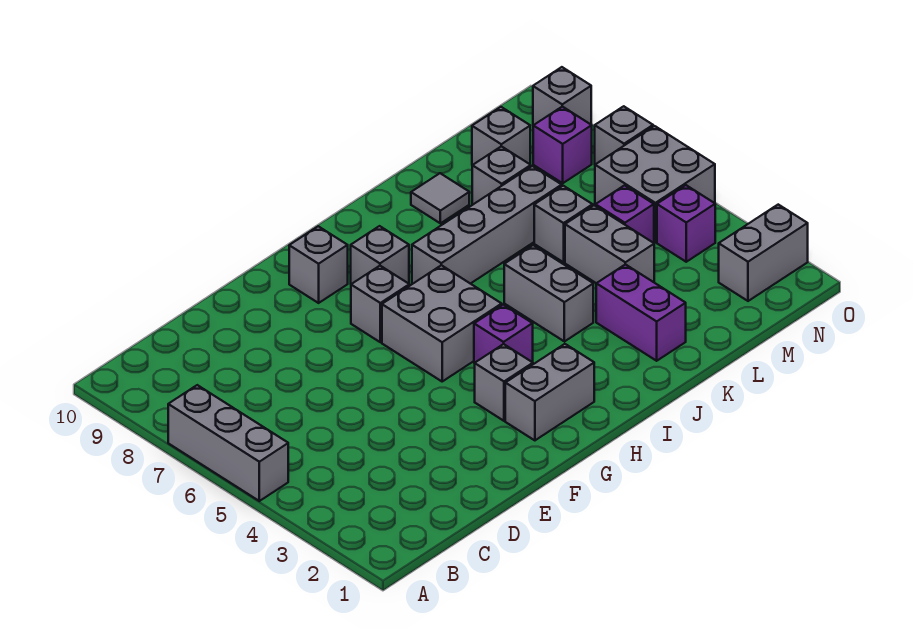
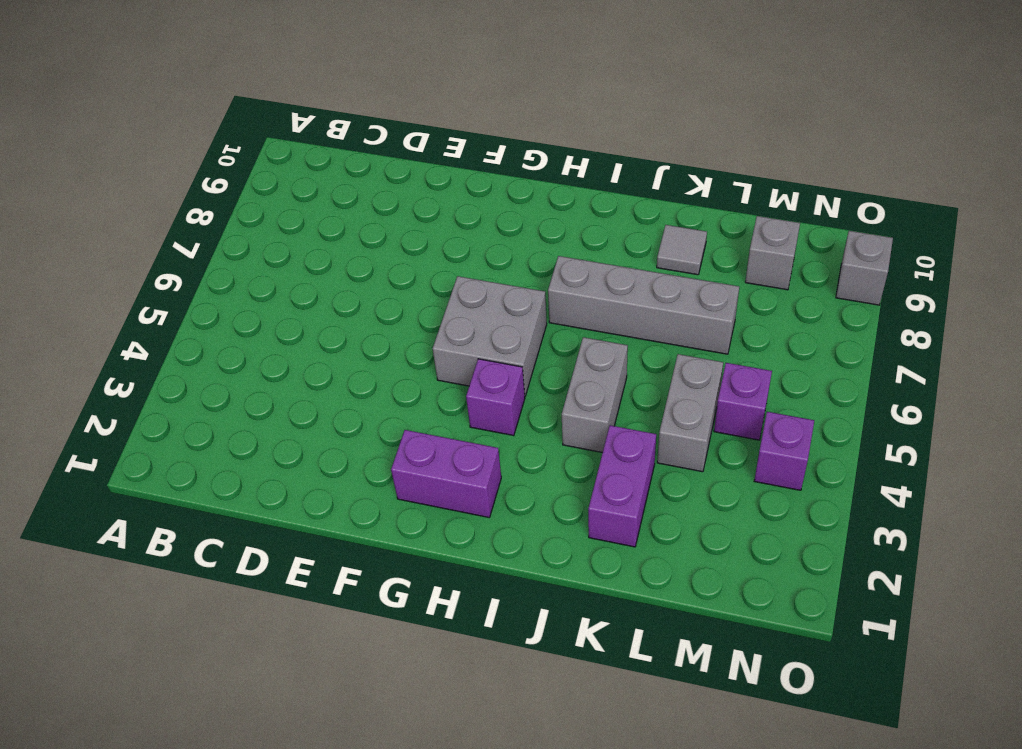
purple 1x2 brick [391,430,501,518] -> grey 1x2 brick [505,344,594,440]
none -> grey 1x3 brick [168,385,288,501]
none -> grey 1x1 brick [475,344,533,421]
none -> grey 1x1 brick [351,266,409,342]

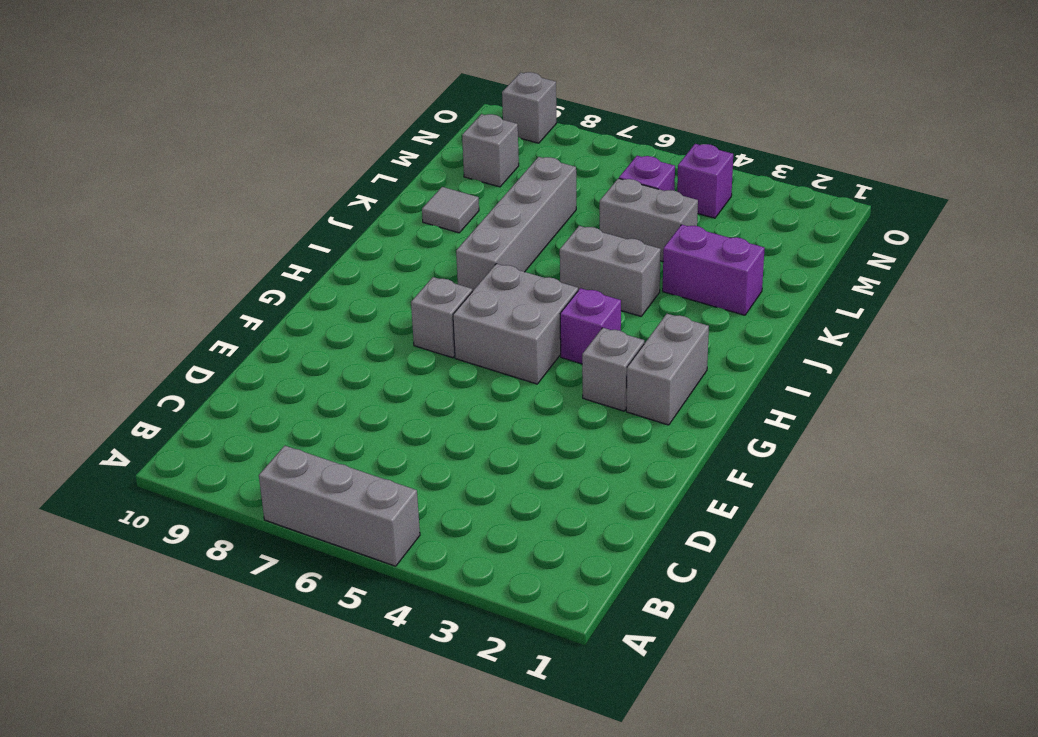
none -> grey 1x1 brick [289,226,348,303]
none -> grey 1x1 brick [351,226,409,284]
none -> grey 1x1 brick [534,186,593,262]

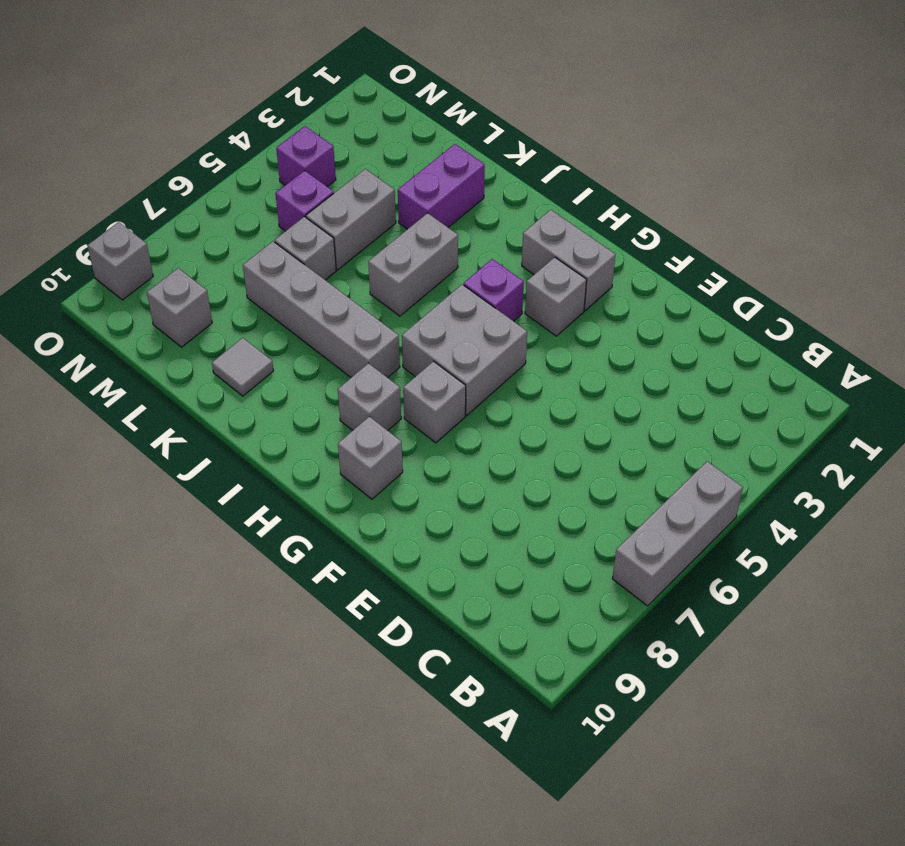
none -> grey 1x1 brick [472,146,531,205]
none -> grey 1x2 brick [719,205,808,301]
none -> grey 2x2 brick [595,126,715,242]

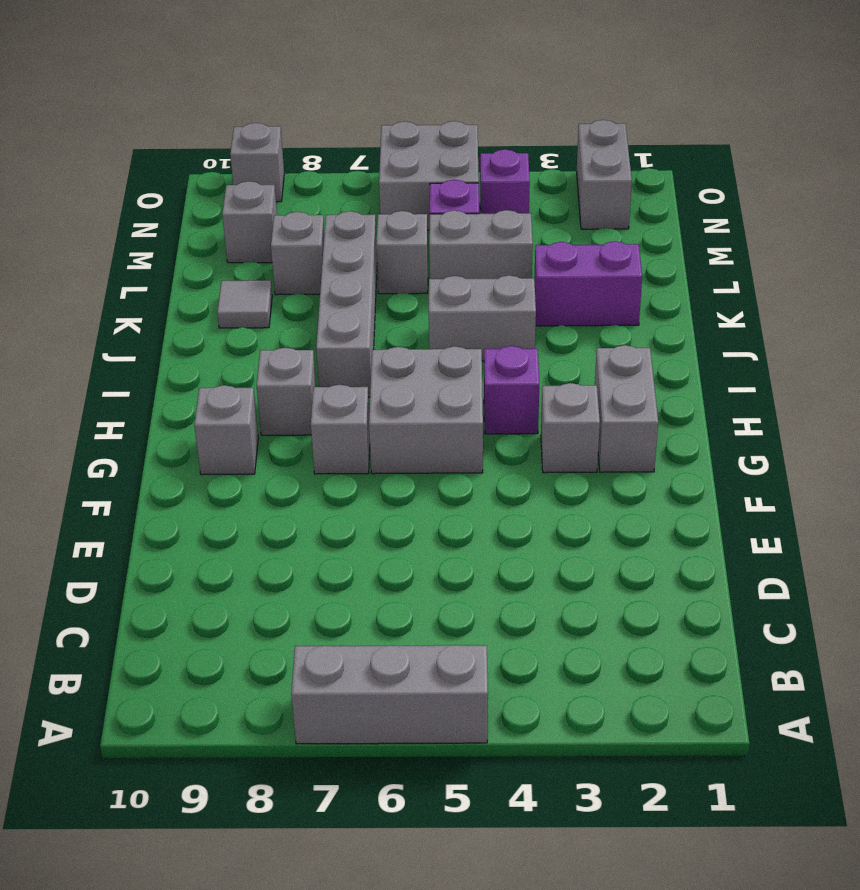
none -> purple 1x1 brick [533,107,592,183]
none -> grey 1x1 brick [595,106,653,164]

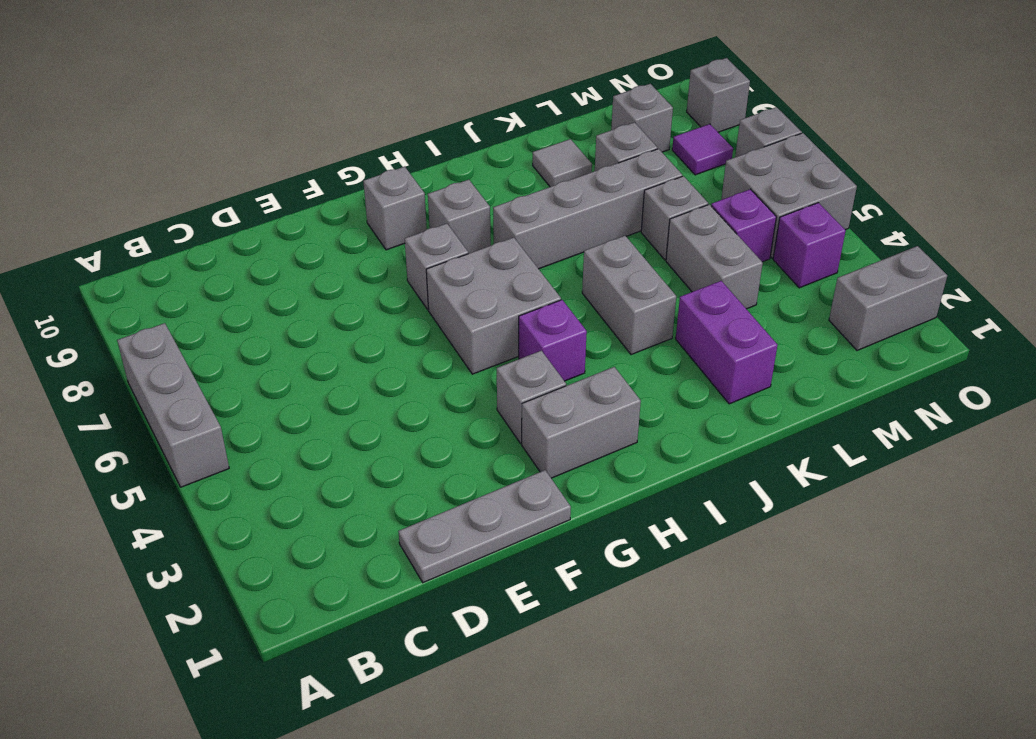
grey 1x3 plate [398,470,571,583] -> none
purple 1x1 tile [672,124,733,175] -> purple 1x1 brick [533,107,592,183]

